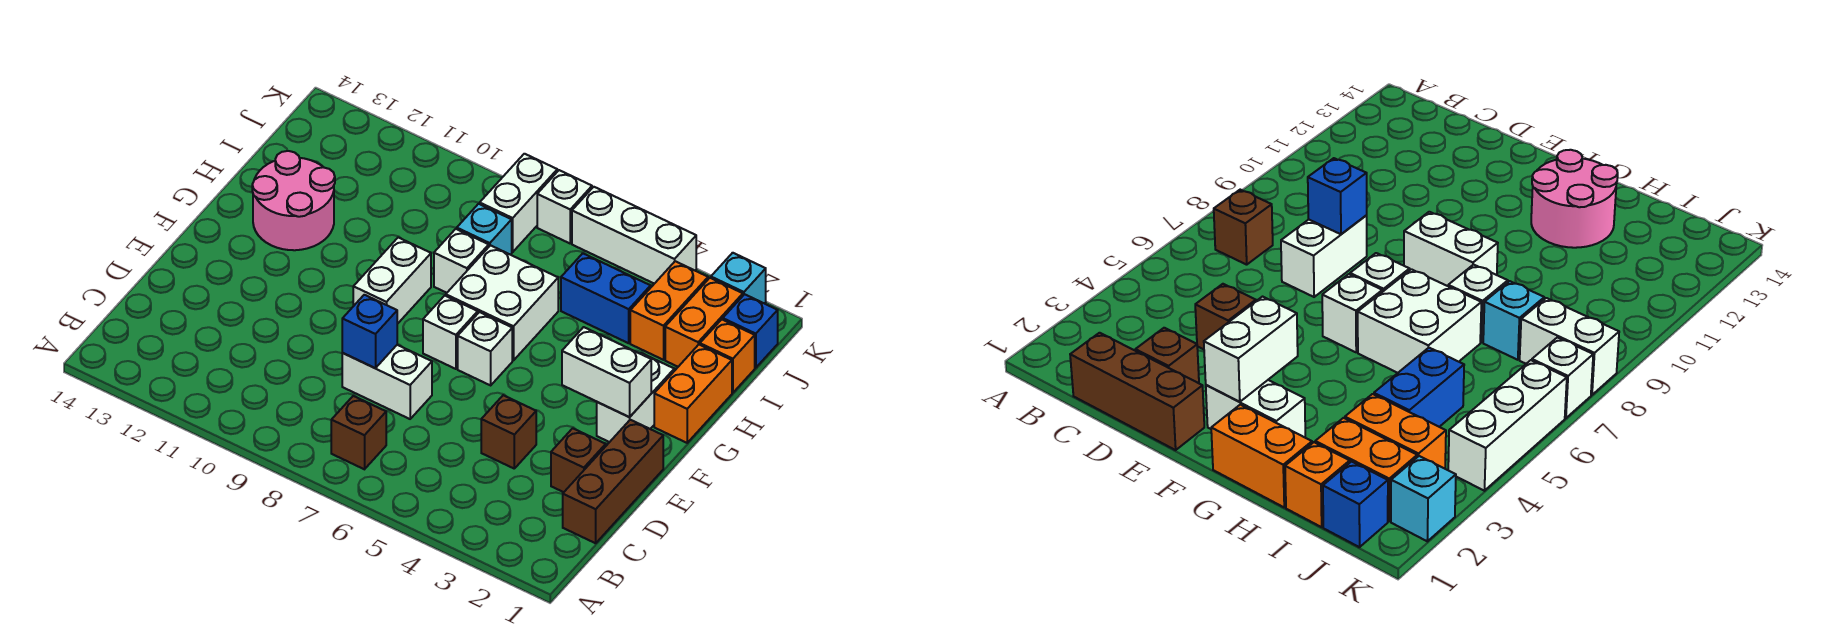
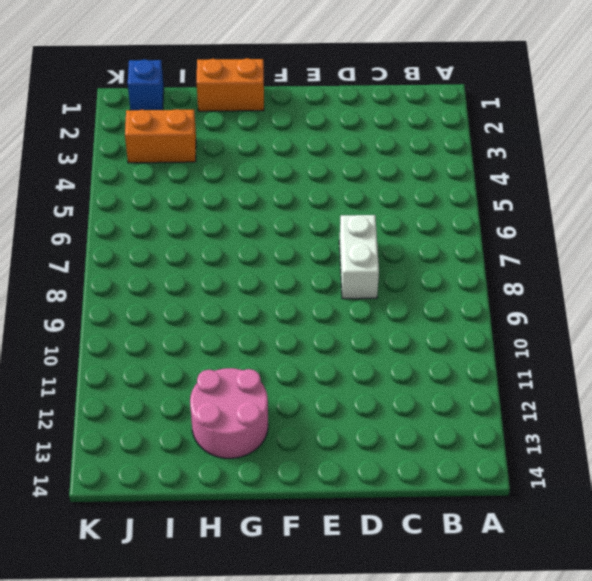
none -> brown 1x1 brick [331,396,386,469]
none -> brown 1x3 brick [563,420,663,543]
none -> brown 1x1 brick [551,428,606,492]

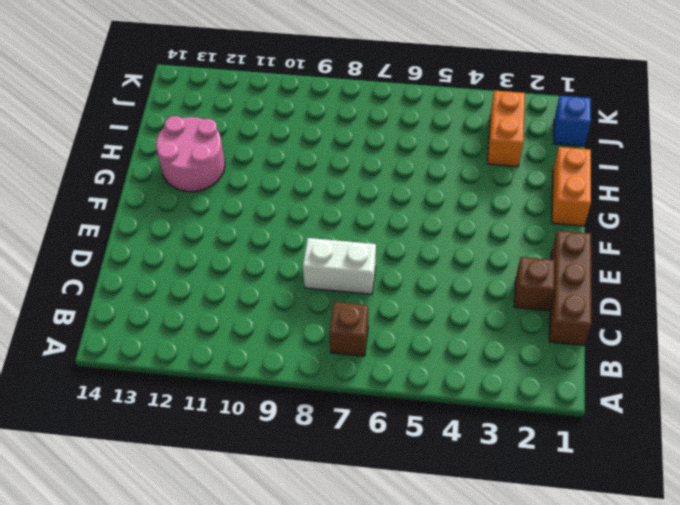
none -> brown 1x1 brick [481,395,536,468]
none -> white 1x2 brick [597,353,674,442]
none -> white 1x1 brick [458,312,512,385]

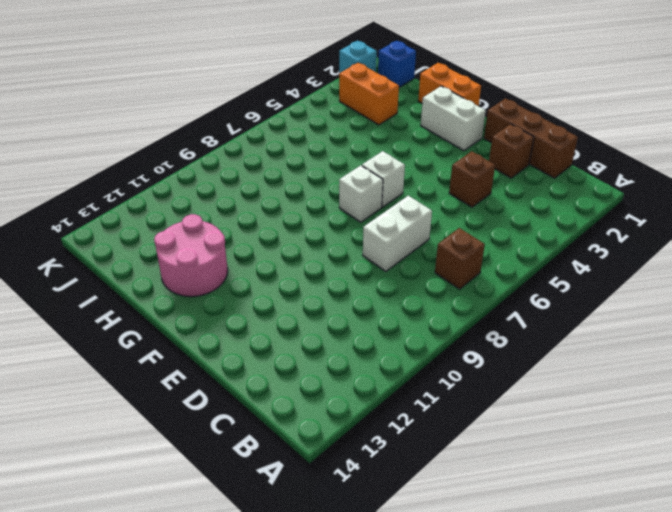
none -> white 1x2 brick [353,238,431,324]
none -> white 2x2 brick [446,245,558,360]
none -> white 1x1 brick [434,229,489,293]

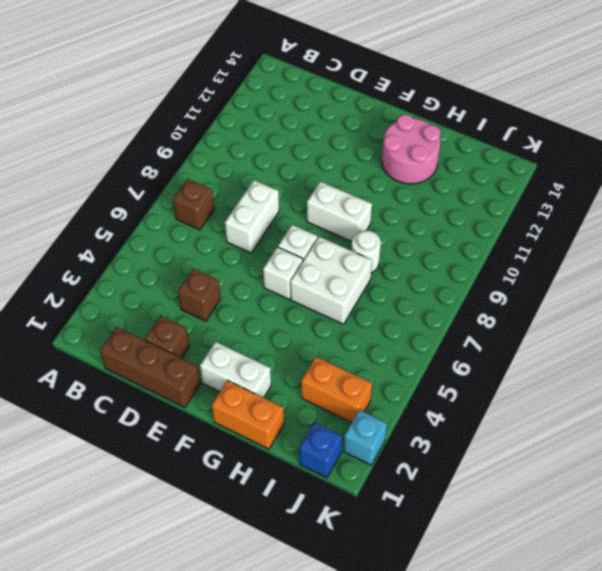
white 1x1 round brick [351,230,381,273] -> white 1x1 brick [434,229,489,293]
none -> orange 1x1 brick [700,319,755,393]
none -> orange 1x2 brick [665,278,743,367]
none -> blue 1x2 brick [561,253,651,343]

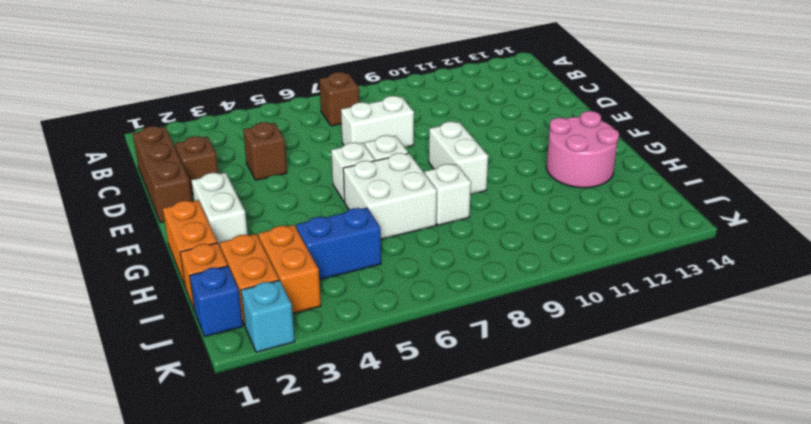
none -> cyan 1x1 brick [457,204,512,255]
none -> white 1x2 brick [480,154,557,252]
none -> white 1x3 brick [572,187,696,284]

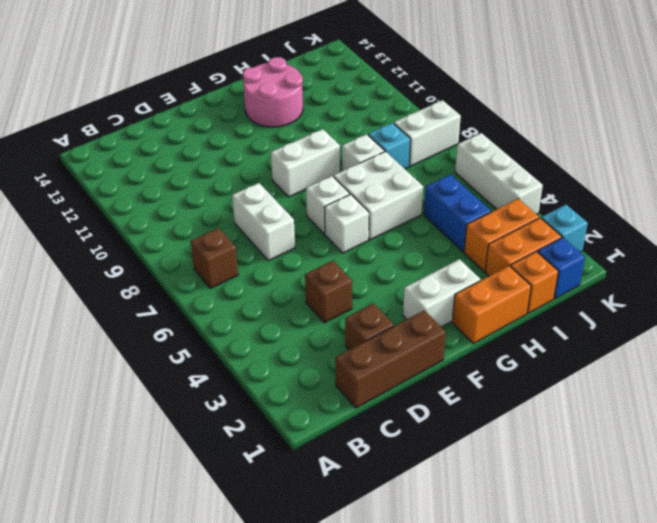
none -> white 1x1 brick [537,170,592,243]
none -> blue 1x1 brick [342,295,397,368]
none -> white 1x2 brick [562,327,651,417]

